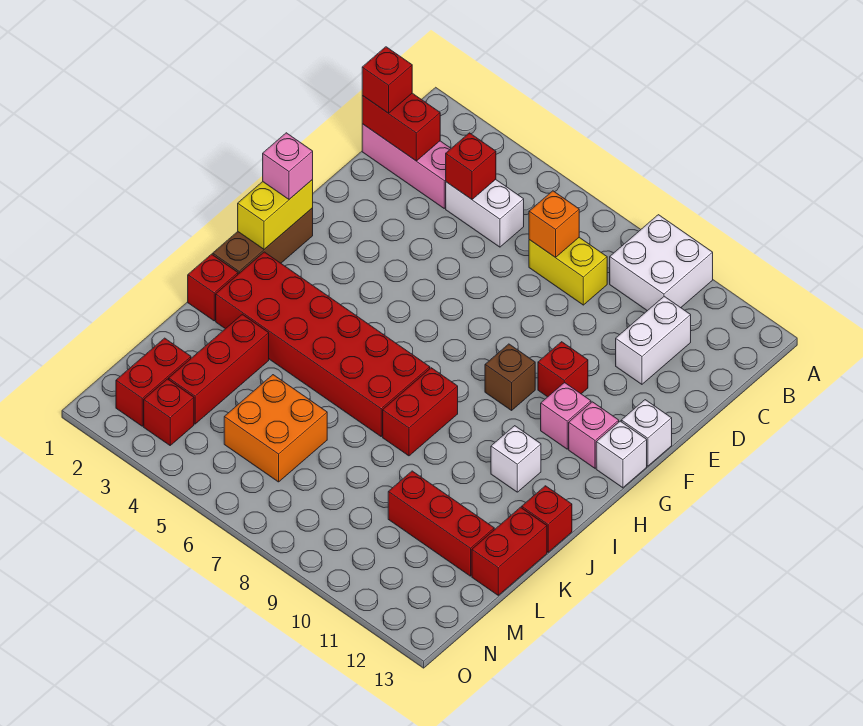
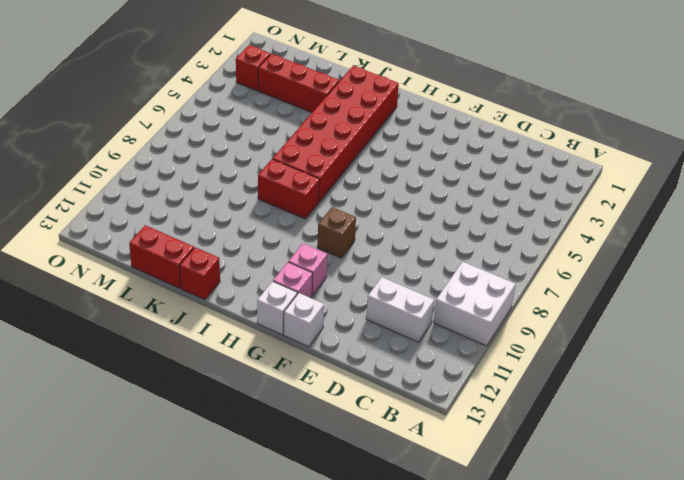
none -> pink 1x3 brick [362,124,451,208]
none -> white 1x2 brick [446,180,524,247]
none -> yellow 1x2 brick [529,238,607,305]

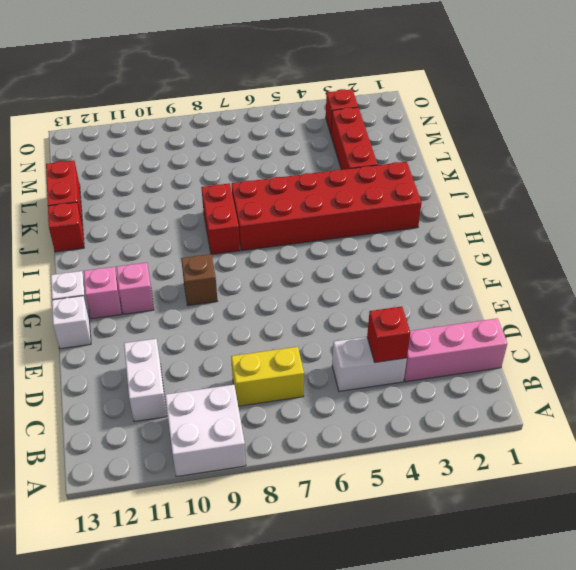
none -> red 1x1 brick [538,342,588,397]
none -> brown 1x3 brick [213,208,313,274]
none -> white 1x1 brick [491,426,541,492]

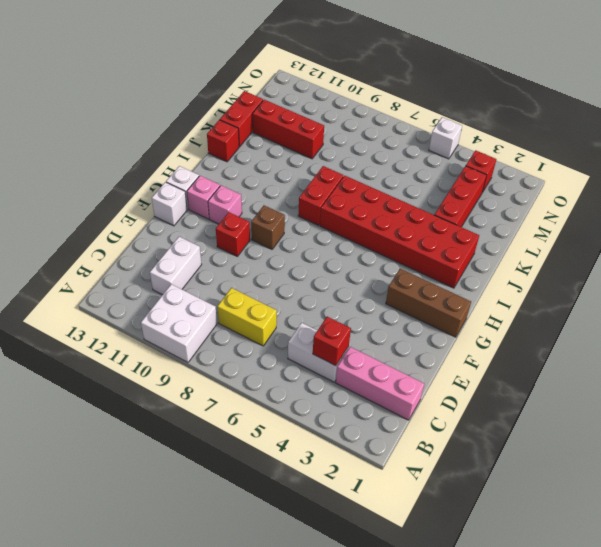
brown 1x3 brick [386,269,471,337] -> brown 1x3 brick turned to [213,208,313,274]
white 1x1 brick [429,117,462,159] -> white 1x1 brick moved to [491,426,541,492]
none -> red 1x1 brick [188,254,238,321]
none -> orange 2x2 brick [224,375,327,482]
none -> red 1x2 brick [116,338,191,426]

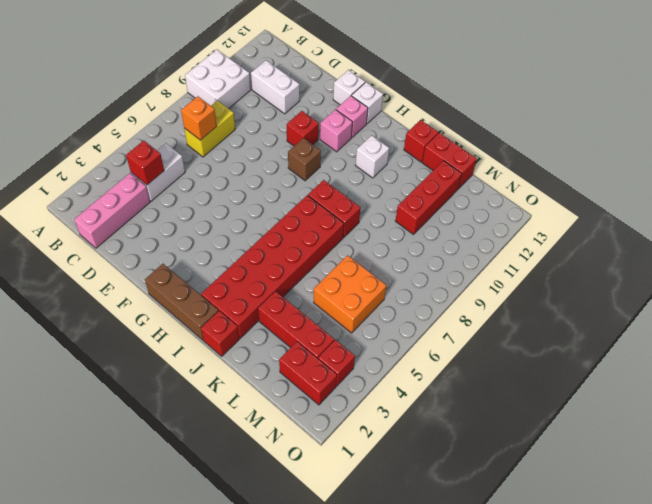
none -> red 1x2 brick [362,93,440,161]
none -> yellow 1x2 brick [238,180,313,249]
none -> red 1x1 brick [362,47,412,113]

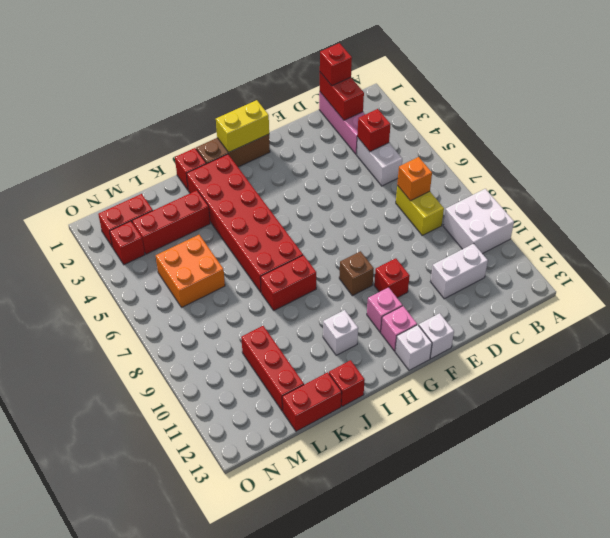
none -> pink 1x1 brick [263,133,313,199]

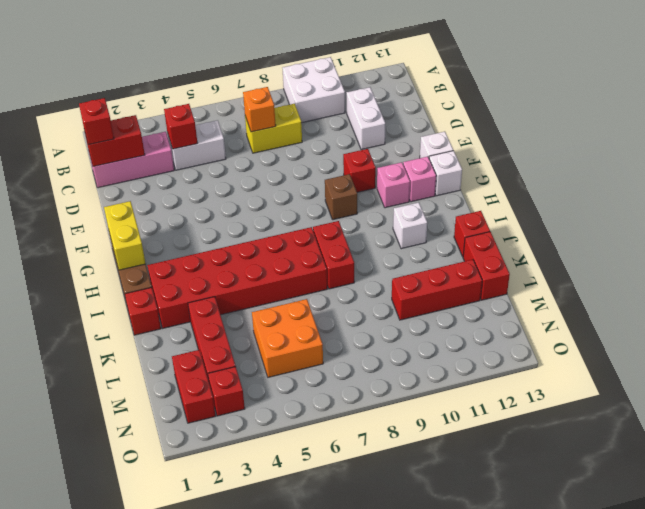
none -> pink 1x1 brick [263,133,313,199]

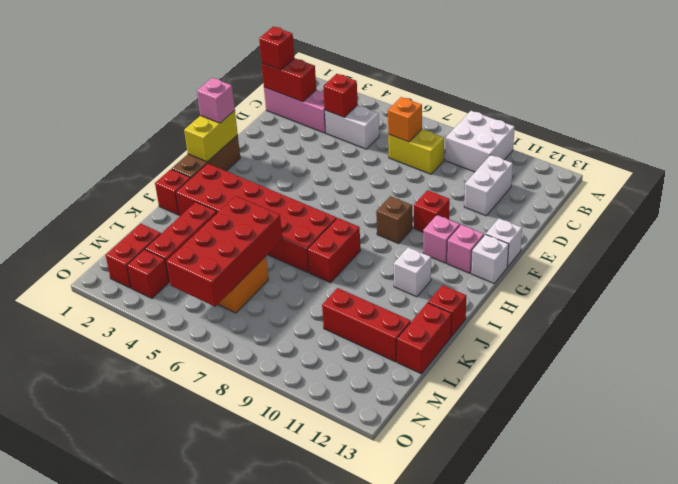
red 2x4 brick [167,196,282,306] -> none

